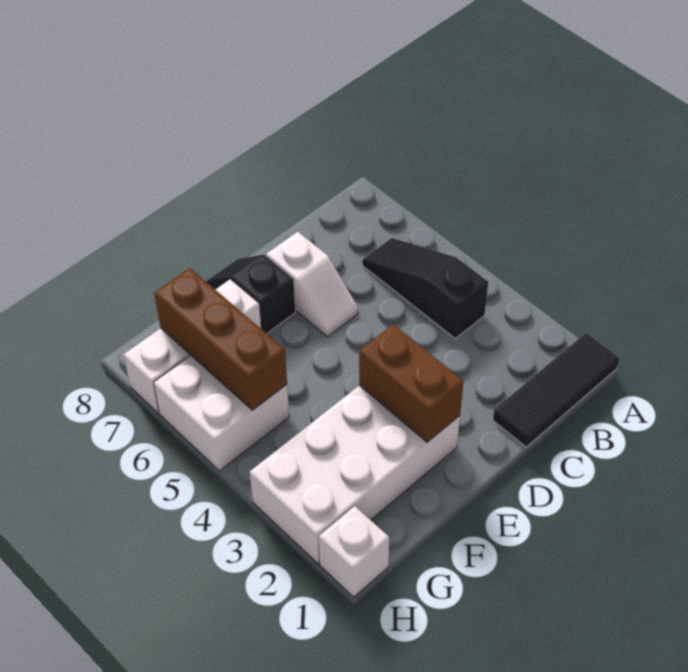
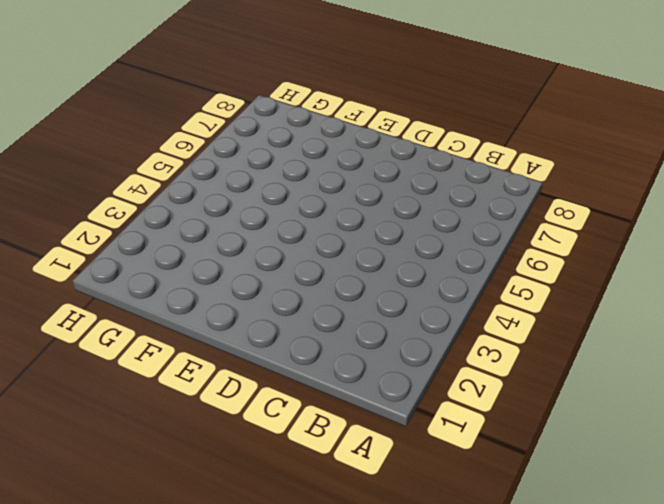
none -> black 1x3 tile [493,333,620,447]
none -> black 1x3 slope [362,238,488,339]

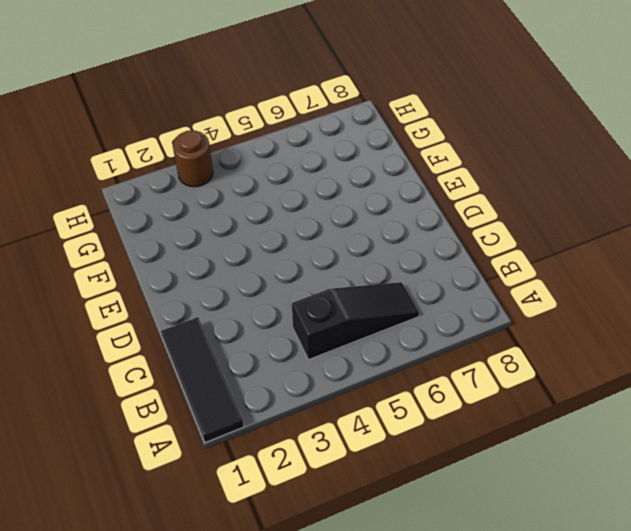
brown 1x1 round brick [173,130,213,187] -> white 2x4 brick [250,385,460,564]
none -> white 1x2 slope [266,232,358,337]
none -> black 1x2 slope [206,255,295,334]

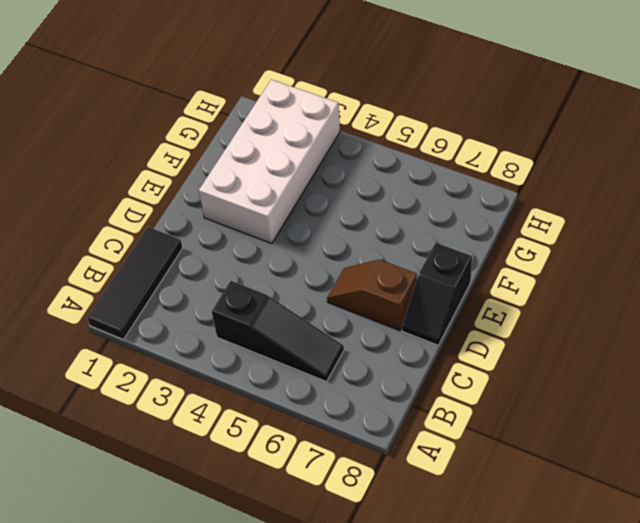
brown 1x2 slope [327,260,417,330] -> white 1x2 slope [266,232,358,337]
black 1x2 slope [402,243,472,345] -> black 1x2 slope turned to [206,255,295,334]
none -> white 1x3 brick [124,279,261,413]
none -> white 2x2 brick [154,356,289,471]

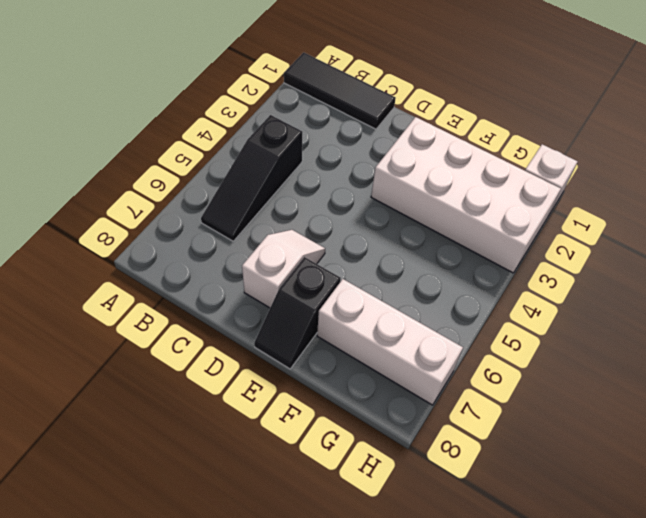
none -> white 2x2 brick [154,356,289,471]
none -> brown 1x2 brick [359,324,464,442]

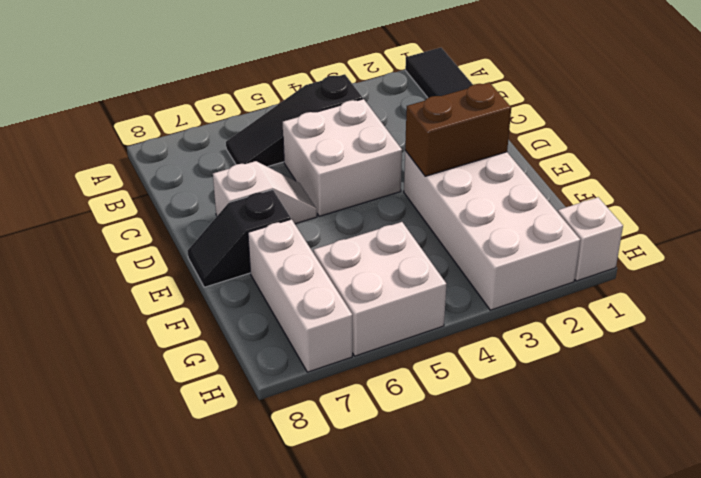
white 2x2 brick [283,99,402,216] -> none
none -> brown 1x3 brick [154,268,287,410]

